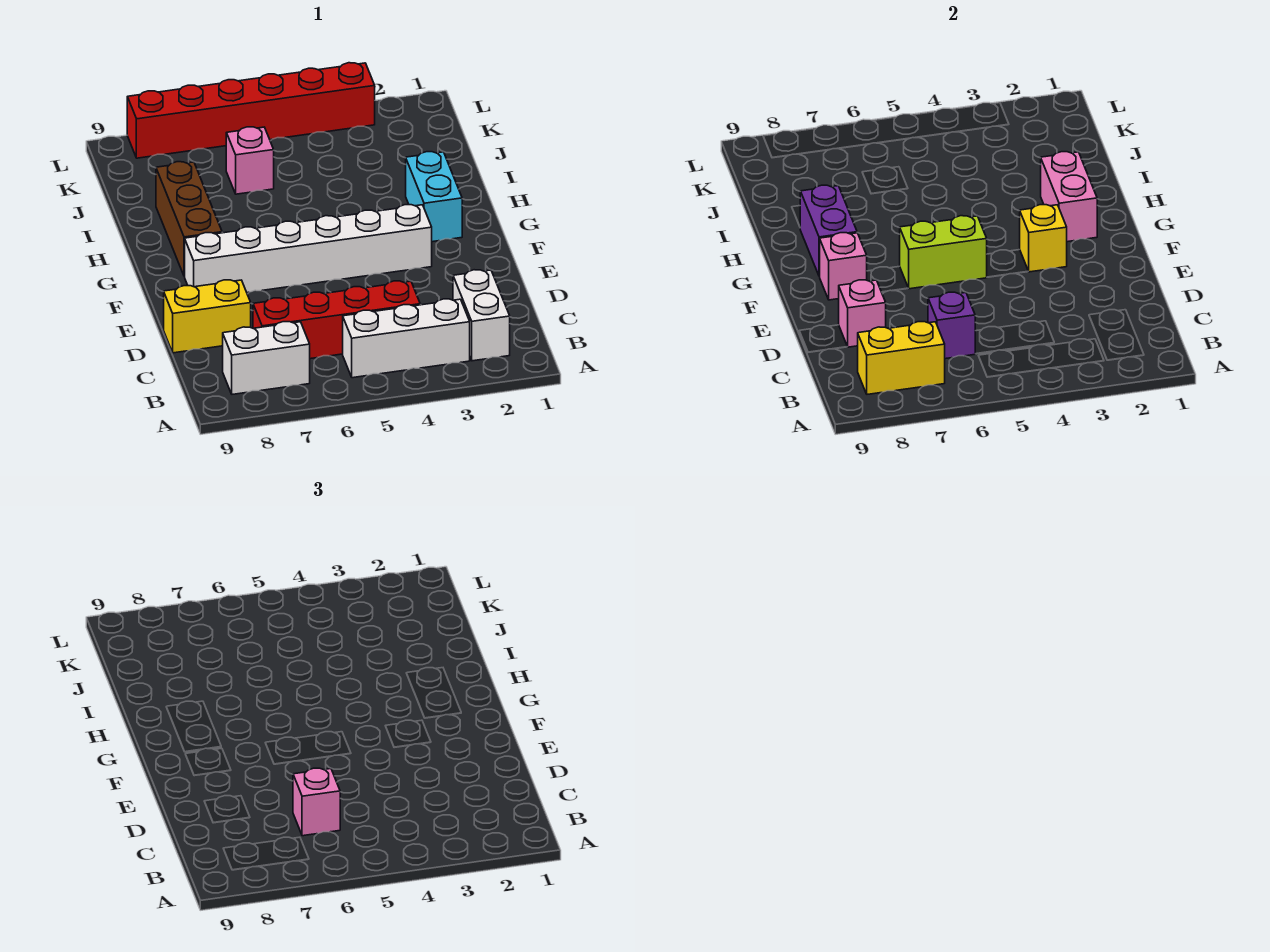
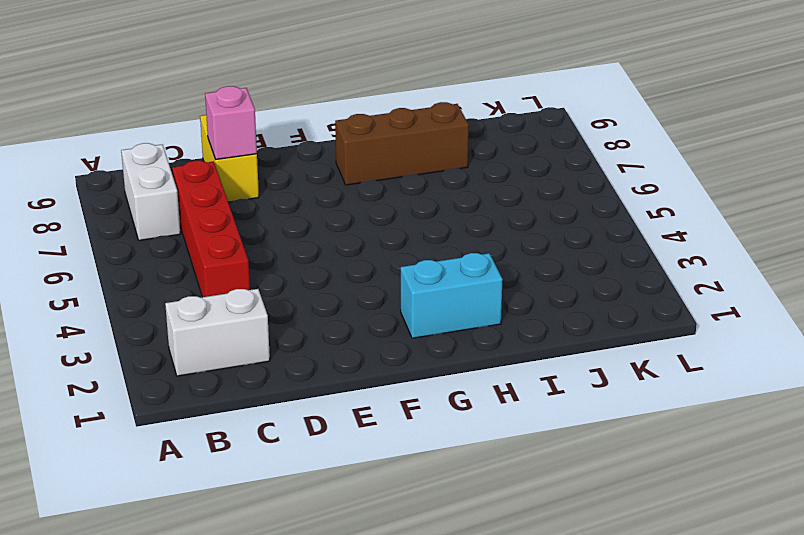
none -> white 1x3 brick [343,299,470,378]
none -> white 1x6 brick [185,205,432,293]
none -> pink 1x1 brick [226,127,274,194]

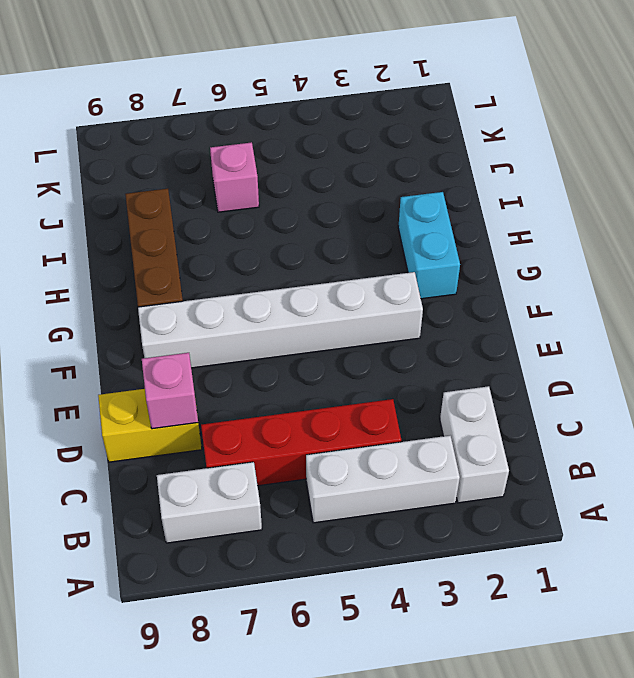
none -> red 1x6 brick [127,63,375,158]
none -> yellow 1x2 brick [858,322,945,394]
none -> purple 1x1 brick [928,292,975,359]

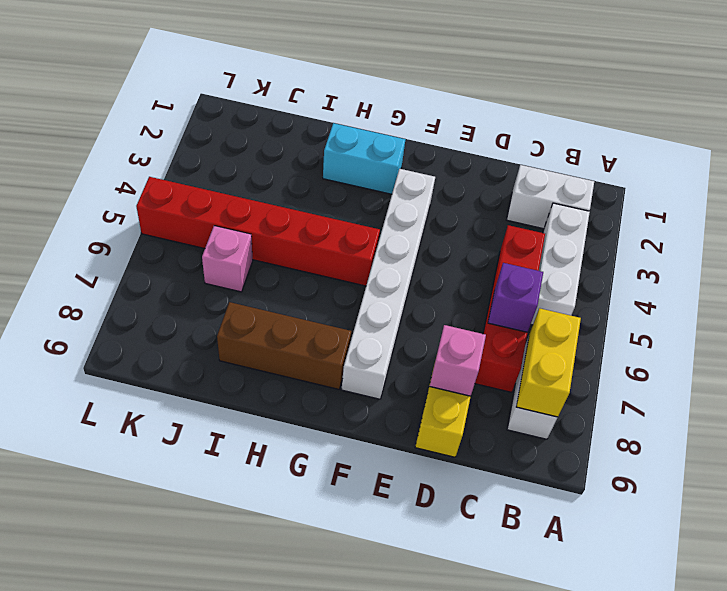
red 1x6 brick [136,177,380,286] -> red 1x6 brick turned to [127,63,375,158]
none -> yellow 1x1 brick [1020,205,1067,272]
none -> lime 1x2 brick [900,216,987,289]
none -> pink 1x1 brick [820,233,867,300]

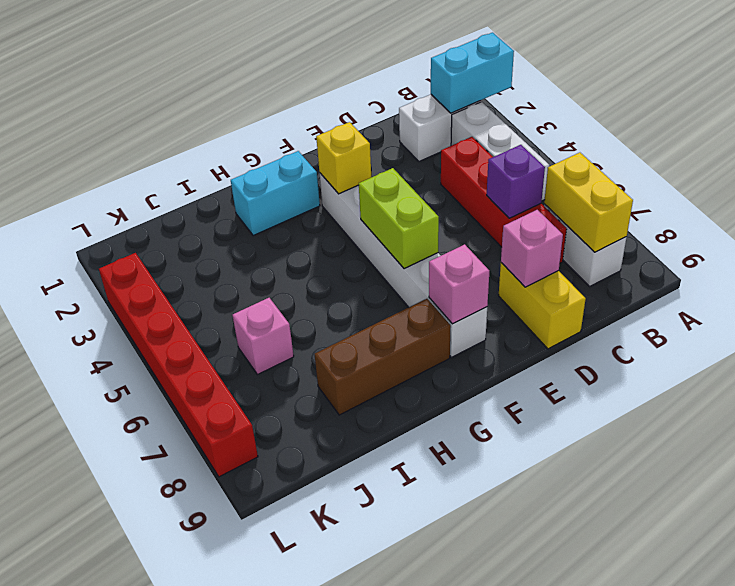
cyan 1x2 brick [431,33,514,113] -> none
none -> pink 1x2 brick [1041,152,1097,242]
none -> purple 1x2 brick [800,185,857,276]
none -> pink 1x1 brick [293,768,340,836]

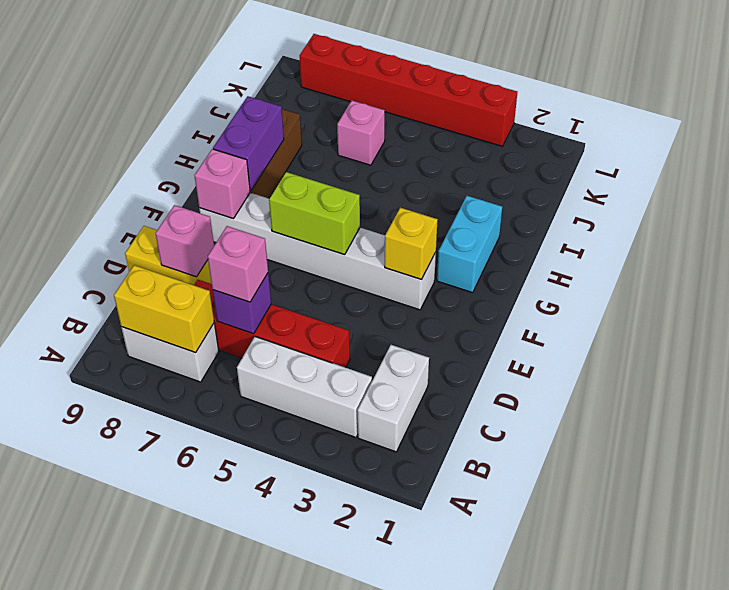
none -> pink 1x2 brick [1041,152,1097,242]

